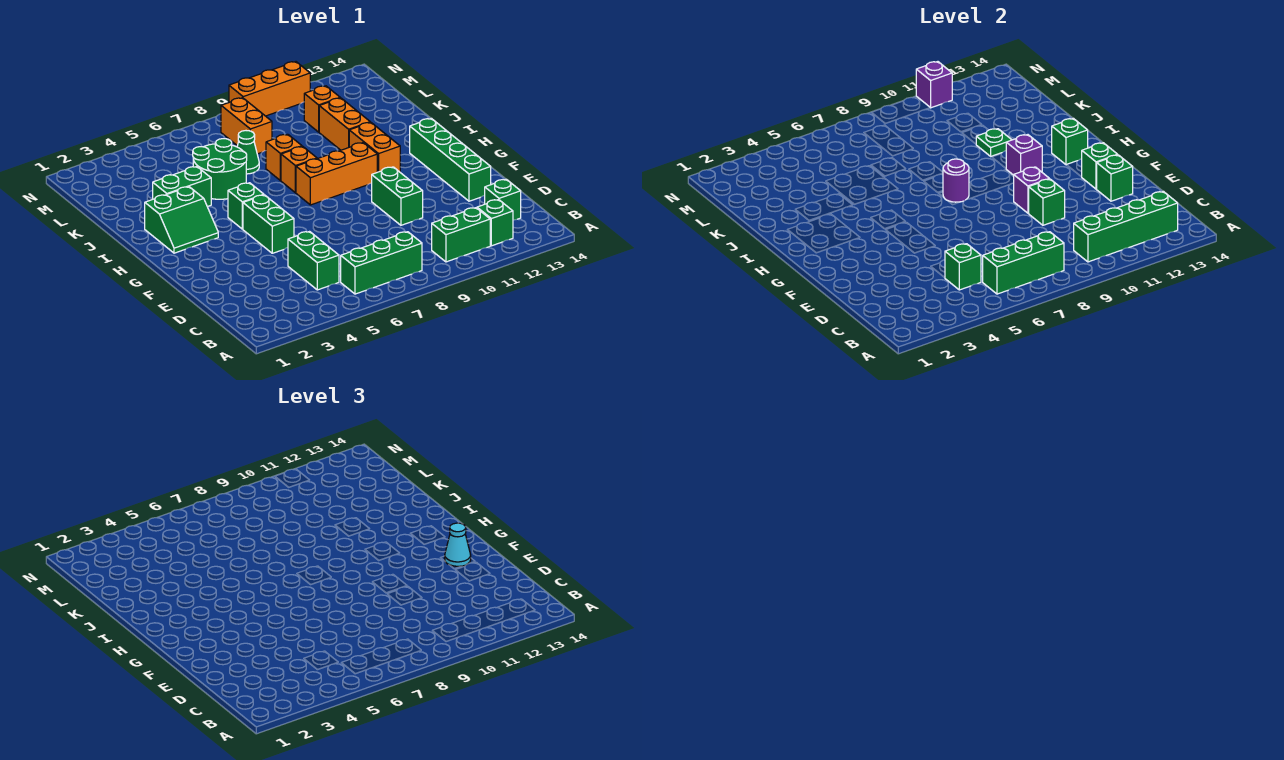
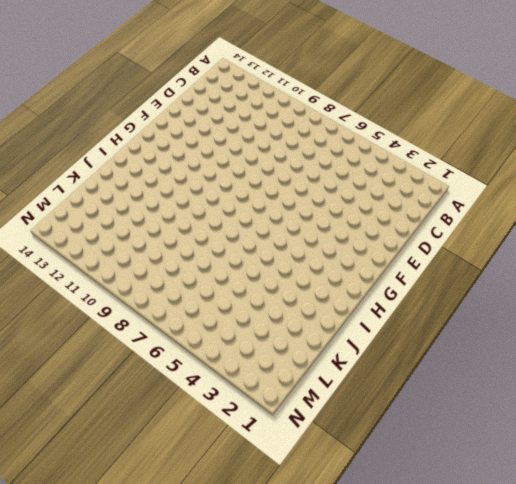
none -> green 1x3 brick [341,232,422,294]
none -> green 1x2 brick [432,208,490,262]
none -> green 1x1 brick [477,200,513,246]
none -> green 1x2 brick [288,232,339,290]

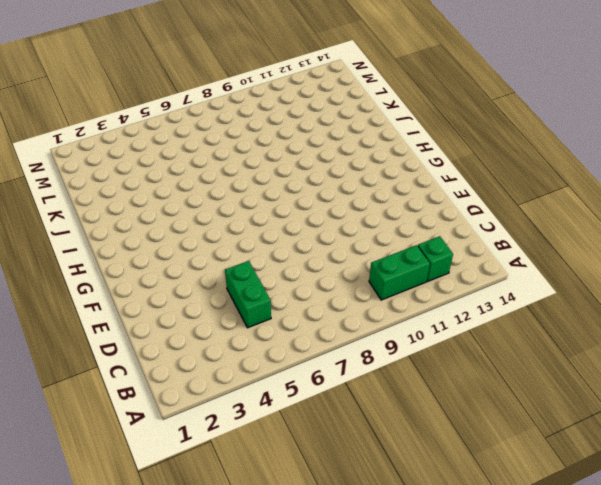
none -> green 1x3 brick [341,232,422,294]
none -> green 1x1 brick [485,179,521,220]
none -> green 1x2 brick [372,167,423,225]
none -> green 1x4 brick [410,118,491,201]

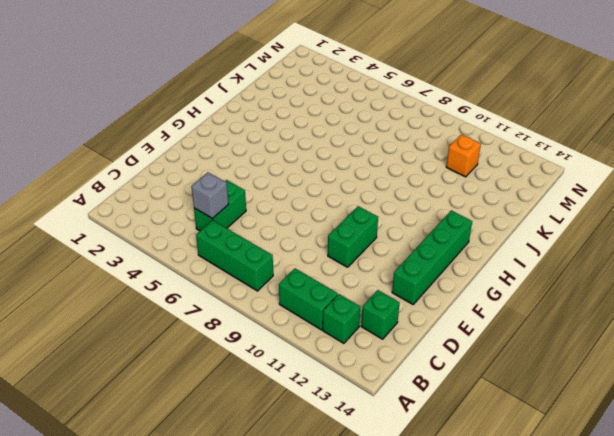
grey 1x1 brick [191,172,228,219] -> green 1x1 brick [945,244,981,290]
none -> green 1x2 brick [243,195,294,253]
none -> green 2x2 slope [145,187,218,253]
none -> green 1x1 brick [228,183,264,229]
none -> orange 1x3 brick [296,143,377,205]

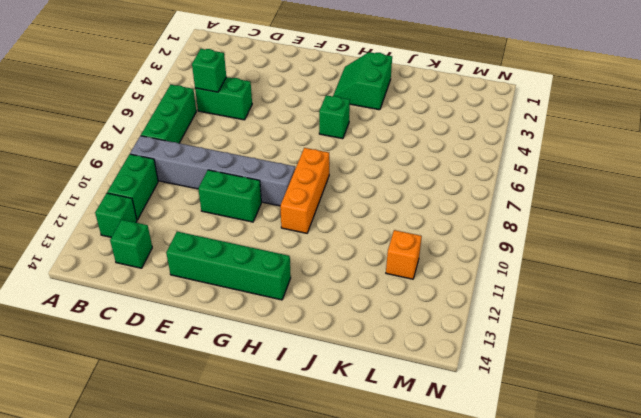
grey 1x6 brick [130,136,295,206] -> none
none -> green 1x2 brick [243,195,294,253]
none -> orange 1x2 brick [349,122,400,172]
none -> orange 1x1 brick [281,146,317,193]
none -> green 1x2 brick [153,167,211,207]

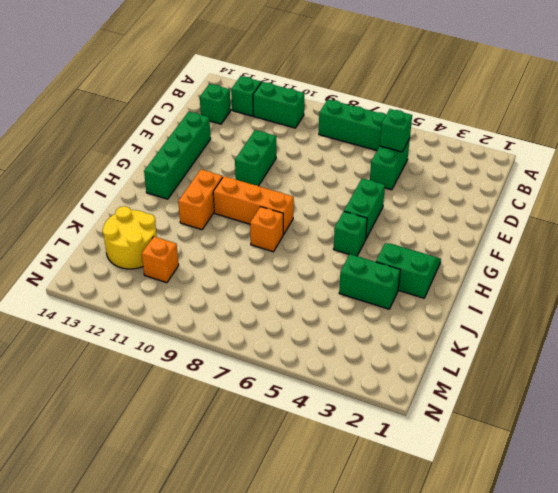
yellow 2x2 round brick [102,206,157,269] -> none
none -> green 2x2 round brick [193,138,247,199]
none -> orange 1x1 brick [266,134,302,181]
none -> orange 1x2 brick [319,98,370,150]
none -> green 1x1 cone [237,131,259,174]

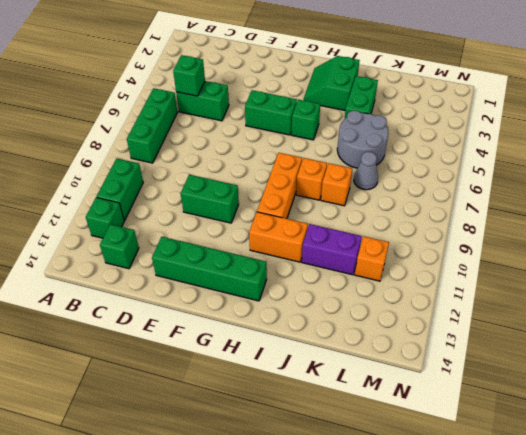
grey 2x2 round brick [337,111,388,168] -> green 2x2 round brick [193,138,247,199]
purple 1x2 brick [302,224,362,275] -> orange 1x2 brick [319,98,370,150]
grey 1x1 cone [354,152,378,190] -> green 1x1 cone [237,131,259,174]
none -> orange 1x2 brick [221,98,272,154]
none -> orange 1x3 brick [229,62,310,116]
none -> green 1x3 brick [983,232,1064,294]
none -> green 1x4 brick [1074,191,1178,262]

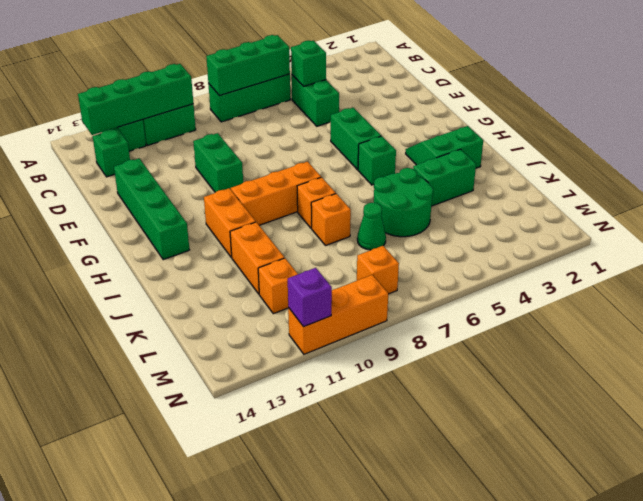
orange 1x1 brick [357,246,399,294] -> orange 1x2 brick [221,98,272,154]
none -> green 1x1 brick [1029,179,1065,225]
none -> green 1x1 brick [1097,155,1133,201]
none -> purple 1x1 brick [1014,167,1049,213]
none -> green 1x1 brick [1082,143,1118,189]

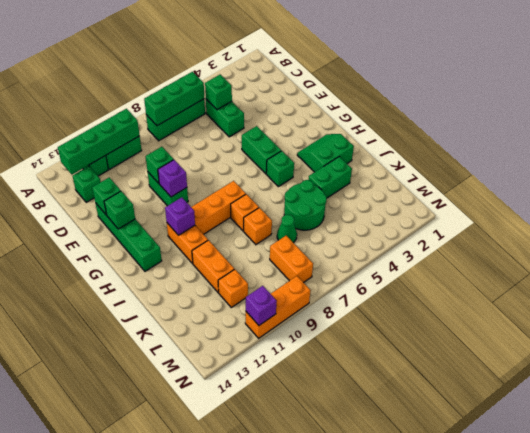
none -> purple 1x1 round brick [943,159,969,202]
none -> green 1x1 brick [1052,118,1088,165]
none -> green 1x1 plate [976,129,1011,156]
none -> cyan 1x1 cone [445,523,471,566]

